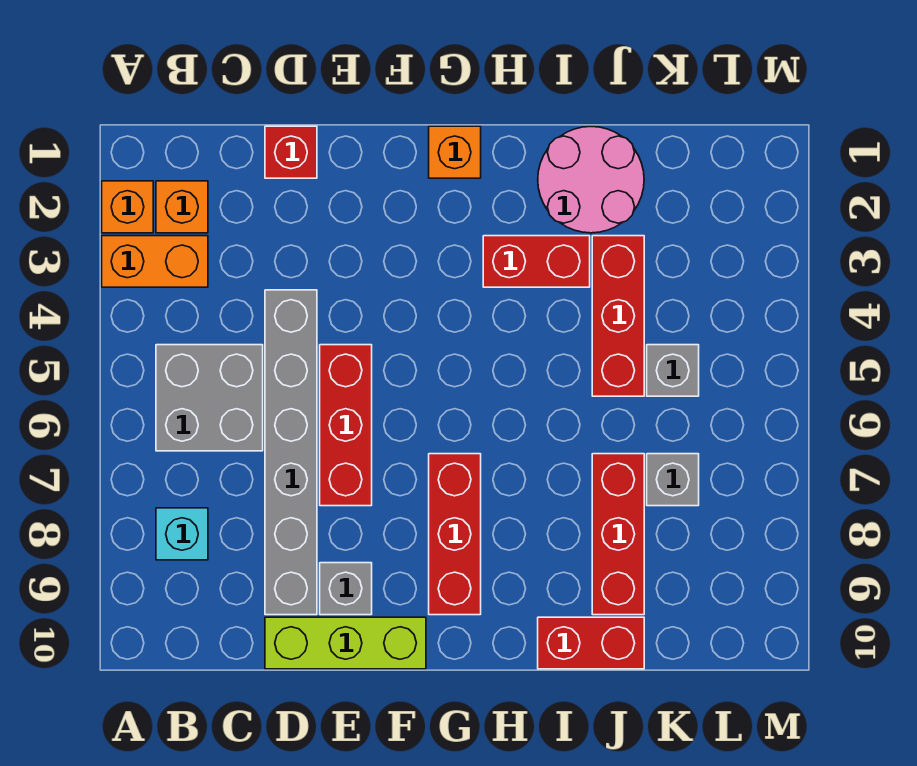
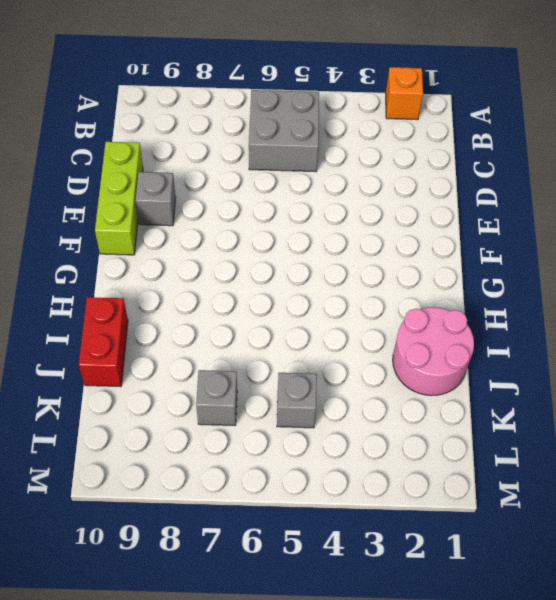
none -> orange 1x2 brick [102,236,208,287]
none -> orange 1x1 brick [156,181,208,233]
none -> cyan 1x1 brick [156,508,208,560]

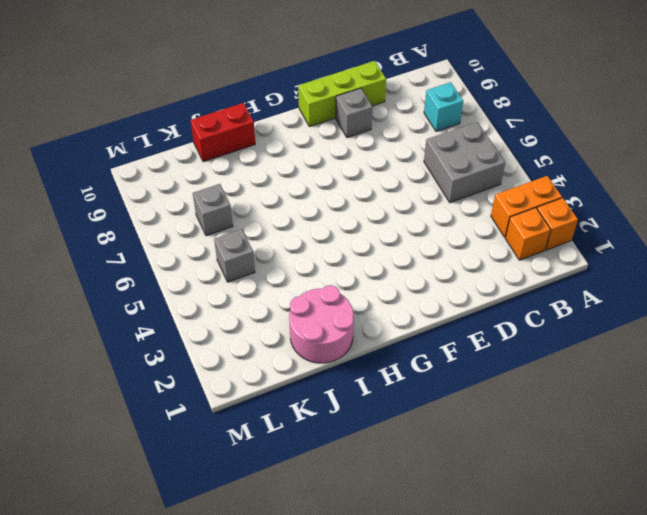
none -> red 1x1 brick [265,126,317,178]
none -> grey 1x6 brick [265,290,317,615]
none -> red 1x3 brick [320,345,372,506]

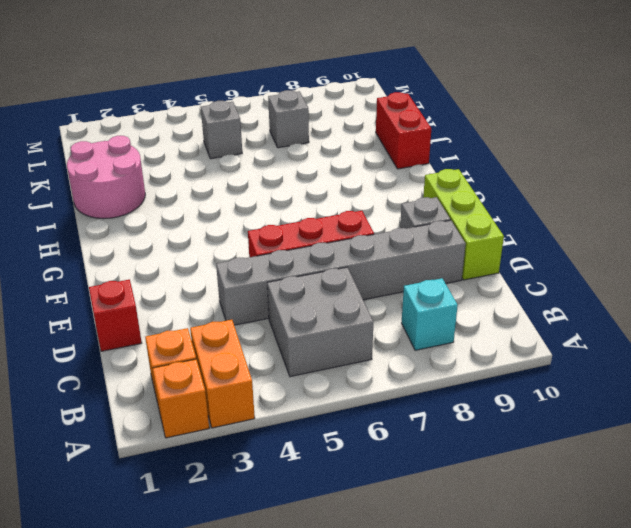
none -> orange 1x1 brick [429,126,481,178]
none -> red 1x3 brick [429,454,481,615]
none -> red 1x2 brick [483,236,590,287]

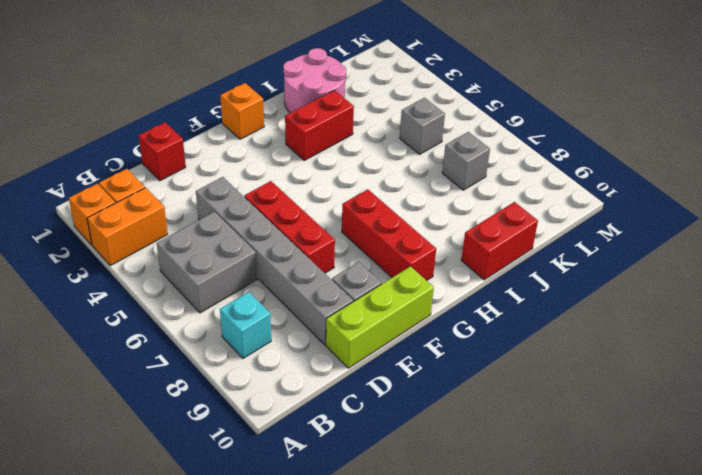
none -> red 1x3 brick [592,236,644,396]
none -> red 1x3 brick [592,454,644,615]

